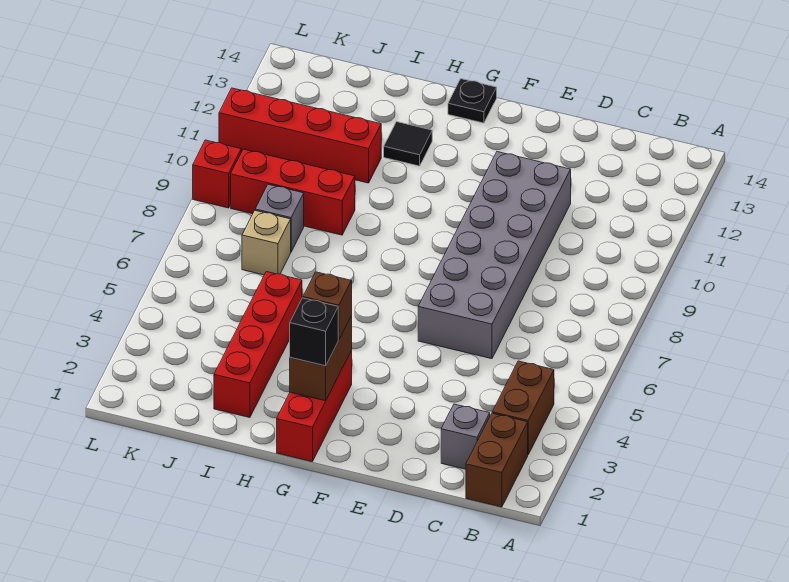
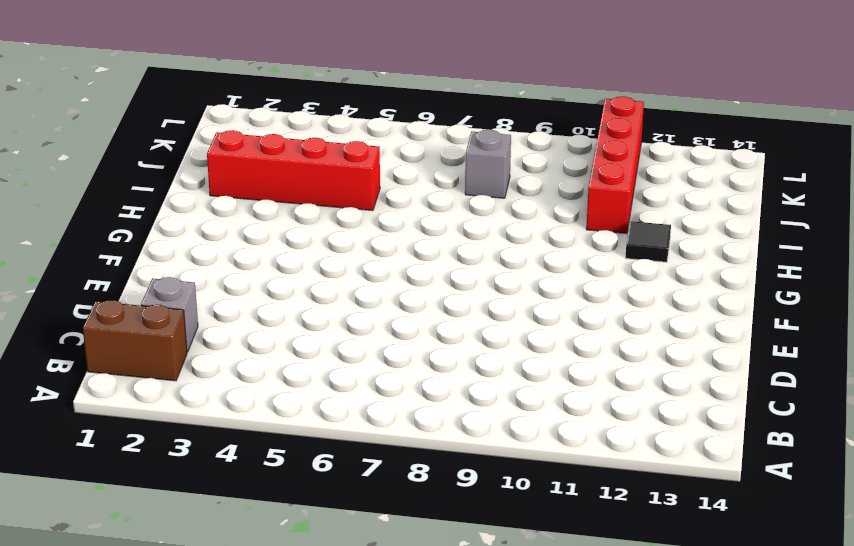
none -> brown 1x2 brick [492,361,554,454]
none -> grey 2x6 brick [418,152,571,359]
none -> red 1x3 brick [277,351,352,462]

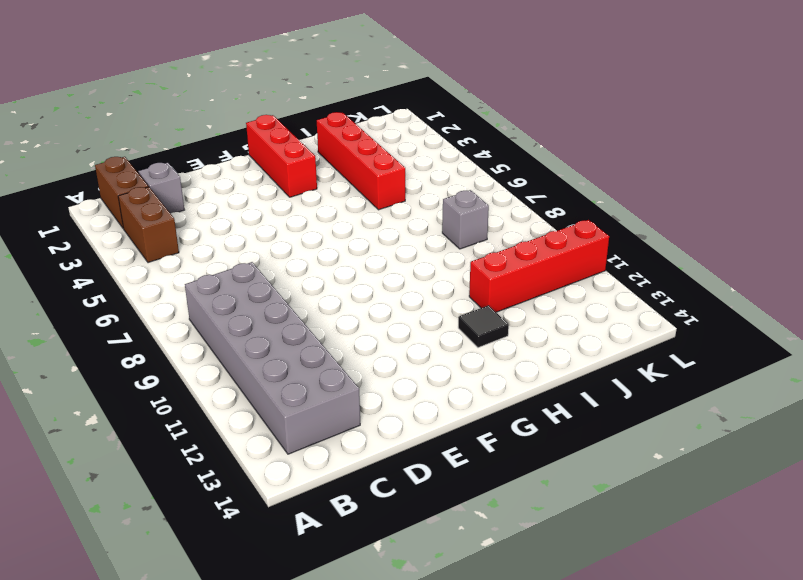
grey 2x6 brick [185,262,360,454] -> grey 2x6 brick moved to [418,152,571,359]
none -> black 1x1 plate [448,79,497,123]
none -> red 1x3 brick [231,149,355,235]
none -> tan 1x1 brick [242,211,291,275]

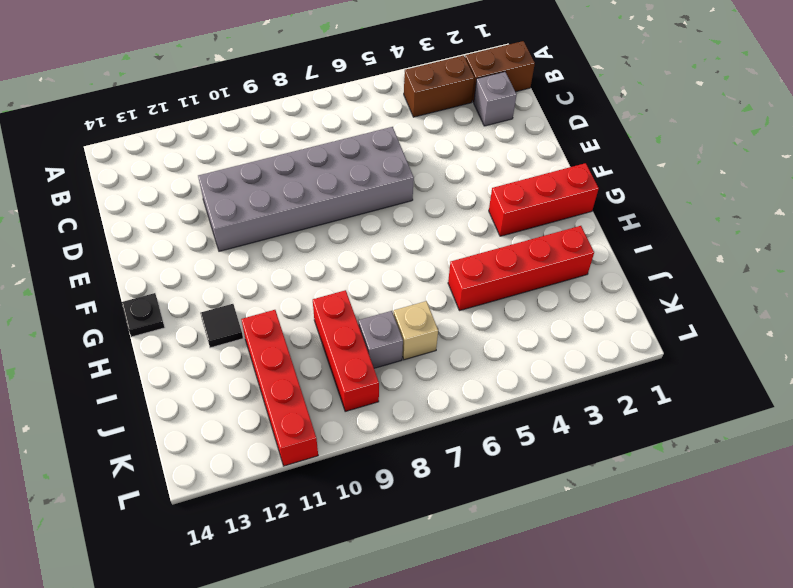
none -> red 1x1 brick [193,140,241,208]
none -> brown 1x2 brick [290,316,352,401]
none -> black 1x1 brick [290,298,338,366]

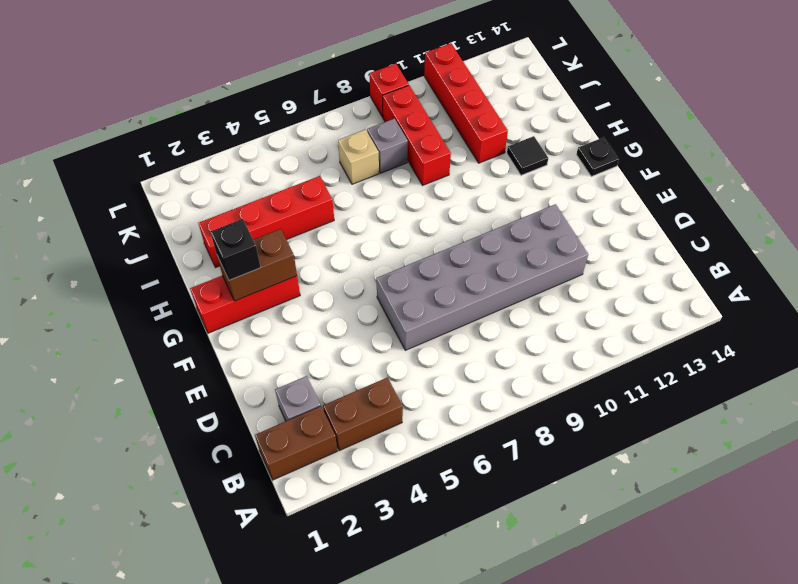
none -> brown 1x1 brick [303,272,352,340]

